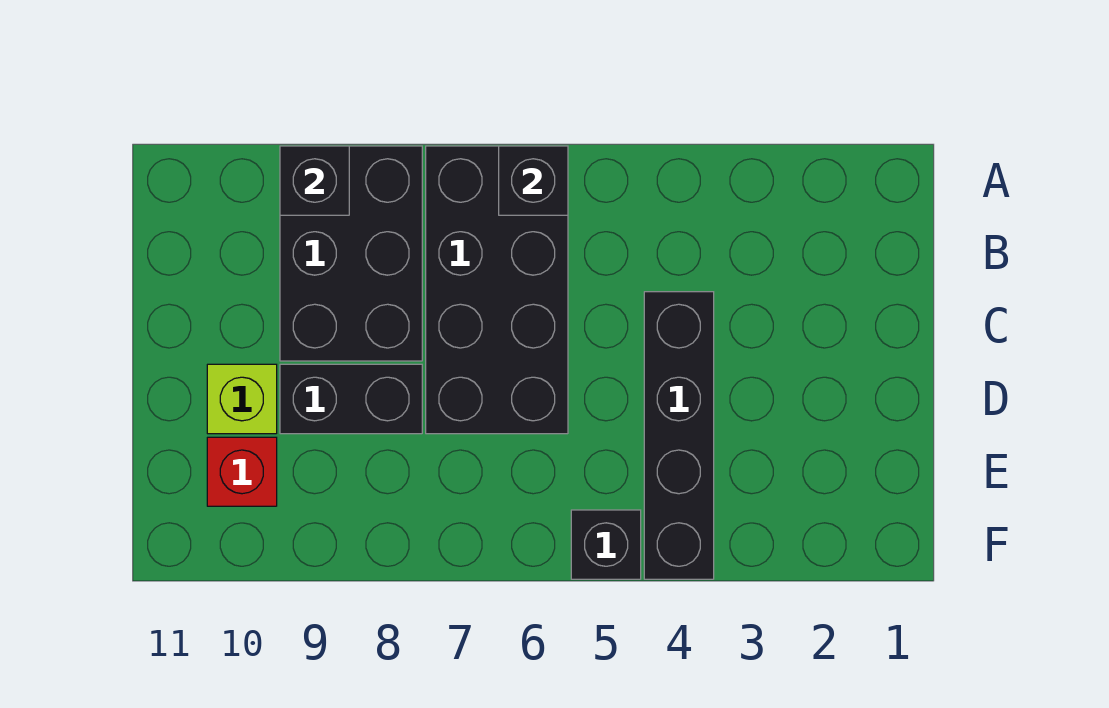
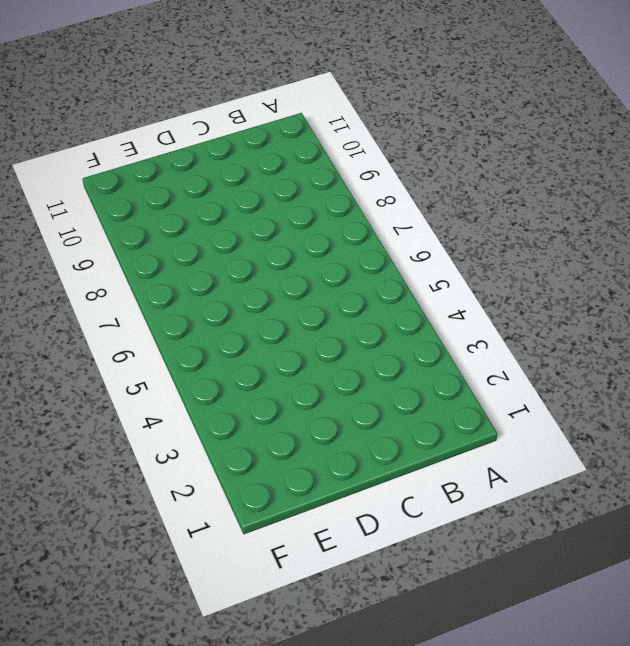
none -> black 2x4 brick [426,146,568,434]
none -> black 2x3 brick [280,146,422,361]

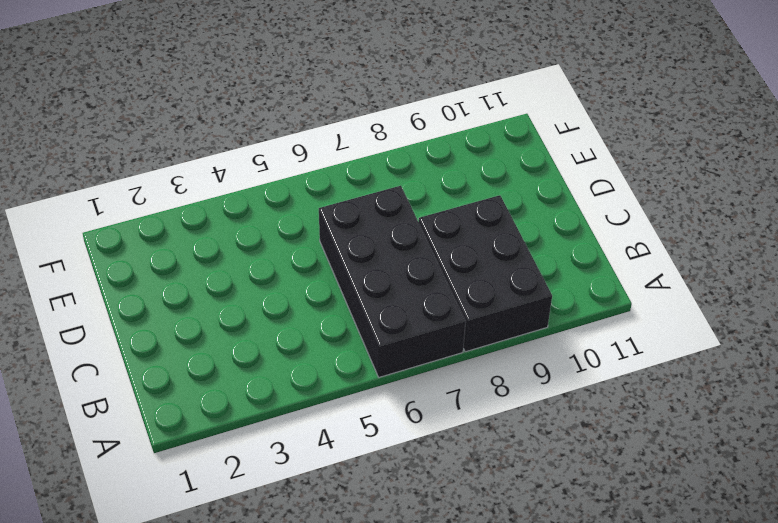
none -> black 1x4 brick [644,292,714,579]
none -> black 1x2 brick [280,364,422,434]

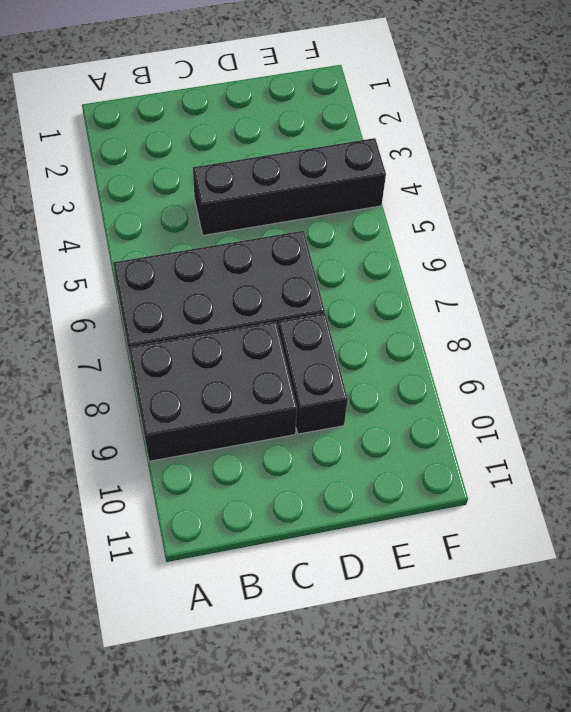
none -> lime 1x1 brick [207,364,277,434]
none -> red 1x1 brick [207,437,277,506]

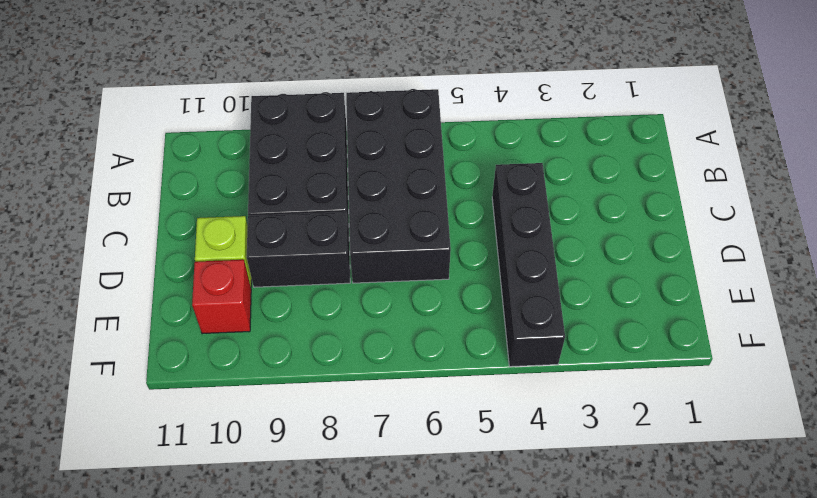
none -> black 1x1 brick [571,510,641,579]
none -> black 1x1 brick [499,146,568,215]

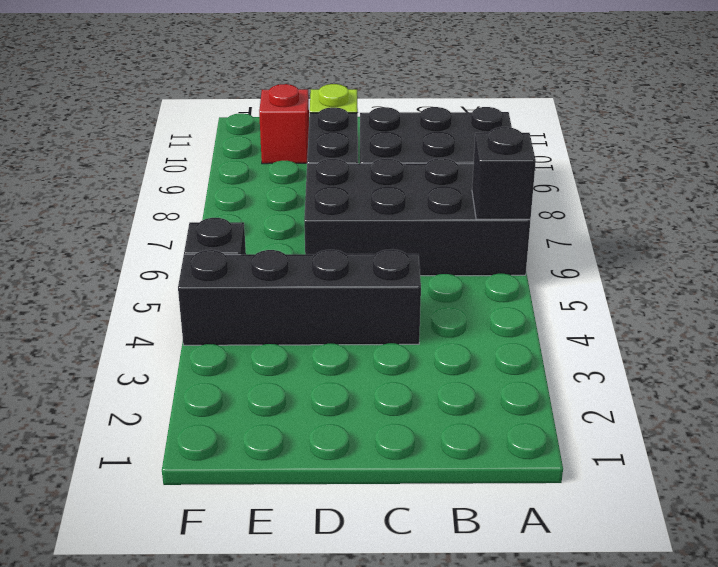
none -> black 1x1 brick [280,146,349,215]

